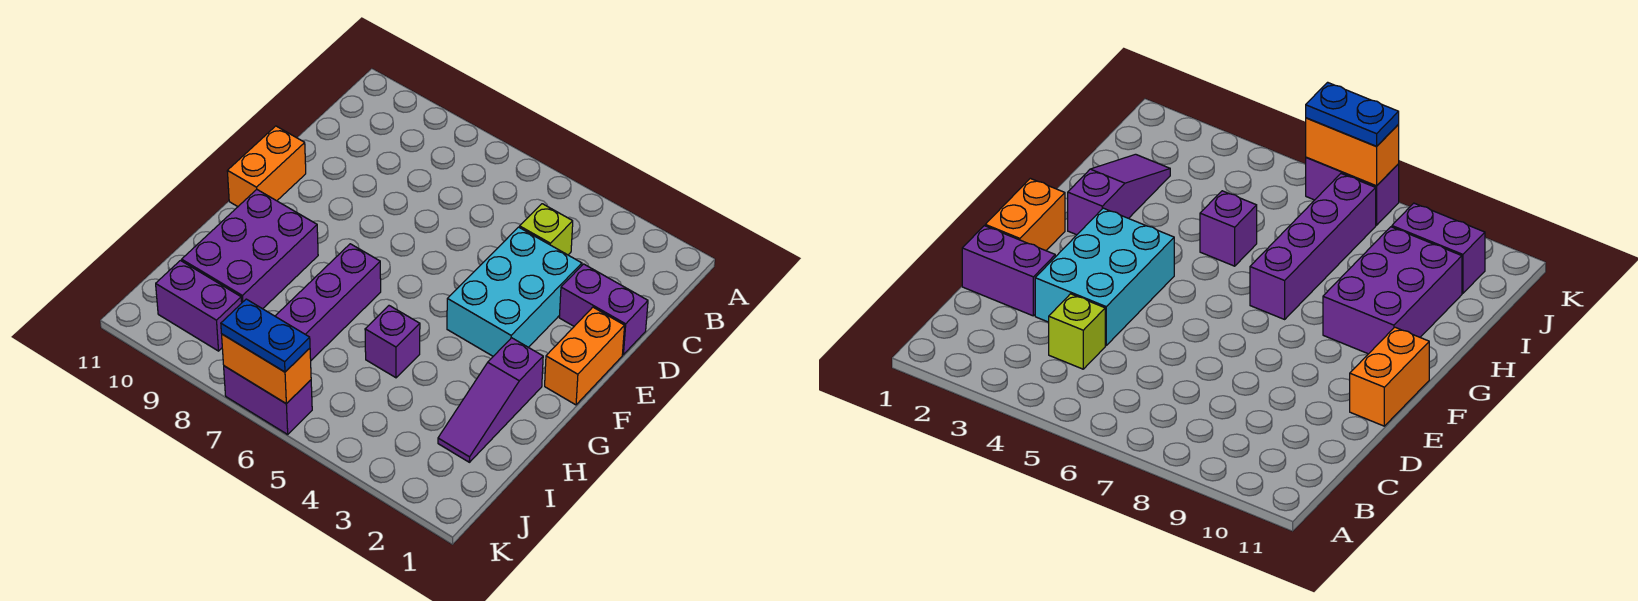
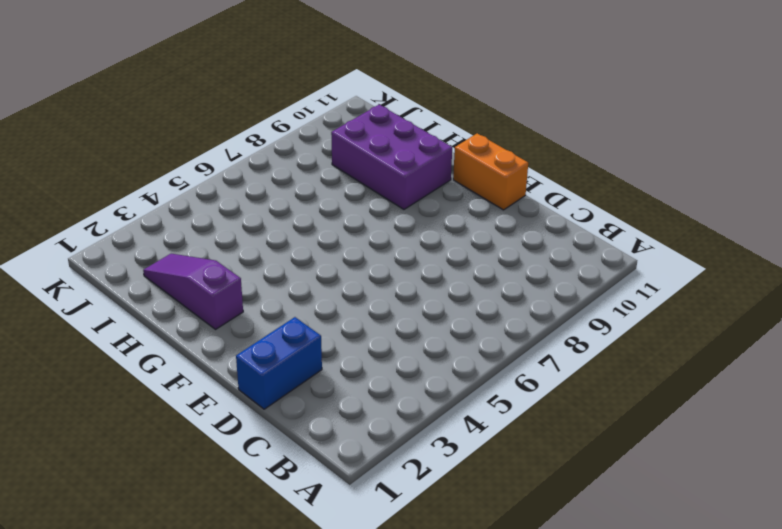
blue 1x2 brick [236,317,322,409] -> purple 1x2 brick [559,264,648,355]
none -> lime 1x1 brick [520,204,573,255]
none -> cyan 2x3 brick [447,227,582,356]
none -> orange 1x2 brick [545,307,625,405]

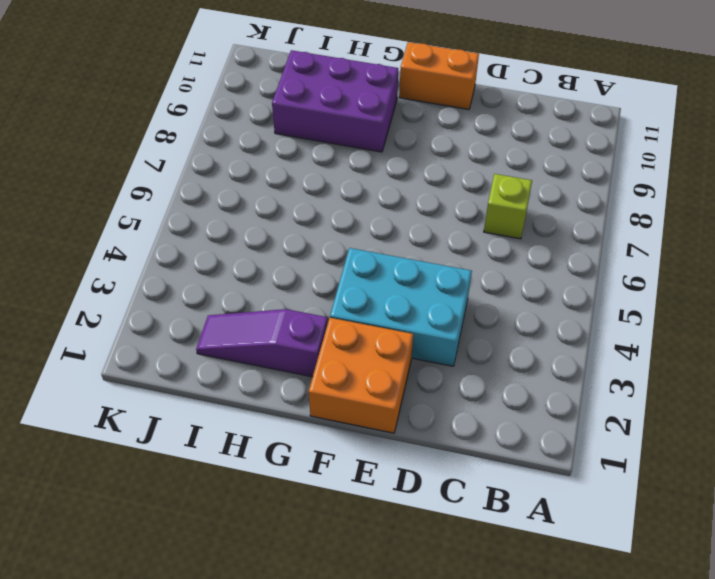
lime 1x1 brick [484,174,532,239] -> lime 1x1 brick moved to [520,204,573,255]
orange 2x2 brick [309,318,413,433] -> orange 1x2 brick [545,307,625,405]
none -> purple 1x2 brick [559,264,648,355]
none -> purple 1x4 brick [275,244,381,360]
none -> purple 1x1 brick [365,306,420,378]

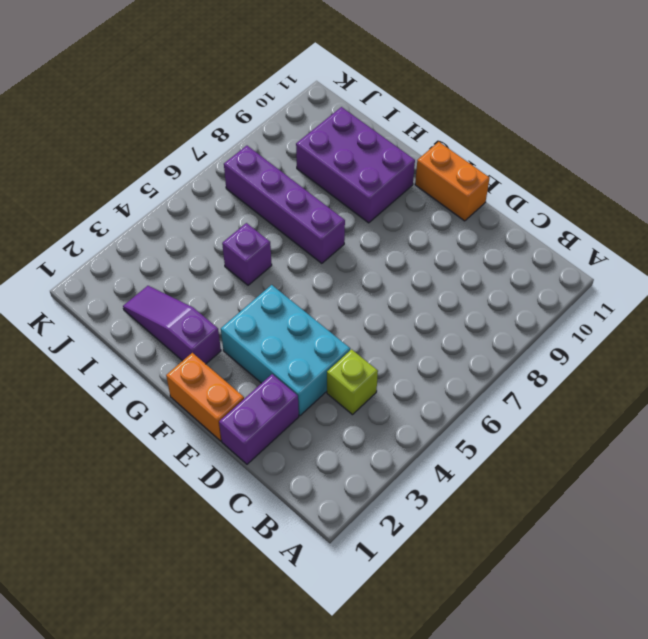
none -> purple 1x2 brick [156,261,242,351]
none -> purple 1x2 brick [224,366,312,434]
none -> orange 1x2 brick [222,334,311,404]

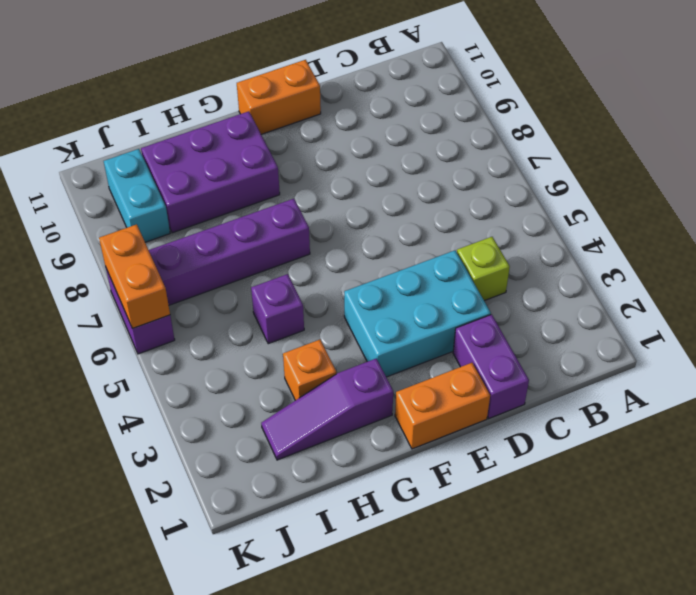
orange 1x1 brick [283,340,336,400] -> none
cyan 1x2 brick [104,149,170,242] -> purple 1x2 brick [156,261,242,351]
none -> blue 1x2 plate [221,299,310,372]

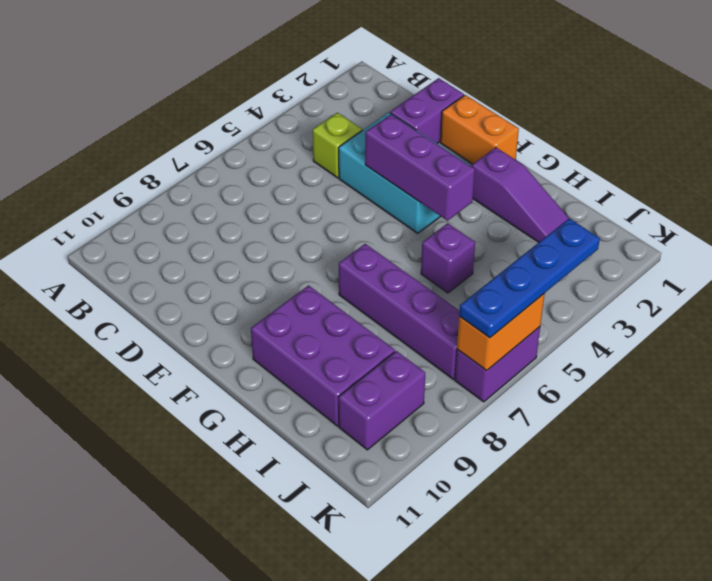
purple 1x3 brick [365,114,475,221] -> none
blue 1x4 plate [459,218,600,338] -> blue 1x2 plate [221,299,310,372]
none -> orange 1x2 brick [227,126,306,207]

